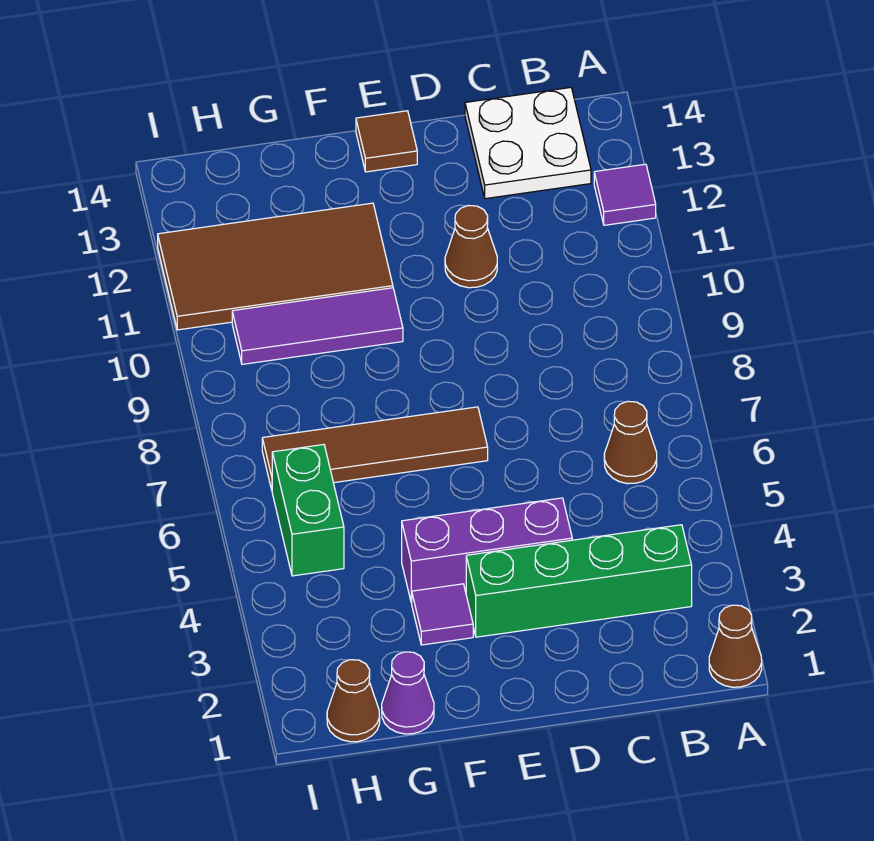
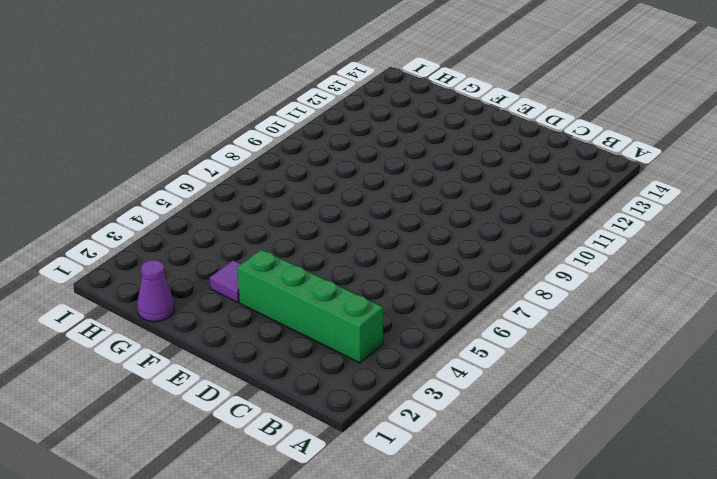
none -> brown 1x1 cone [709,605,762,687]
none -> purple 1x1 tile [594,164,656,225]
none -> brown 1x1 cone [604,401,657,484]

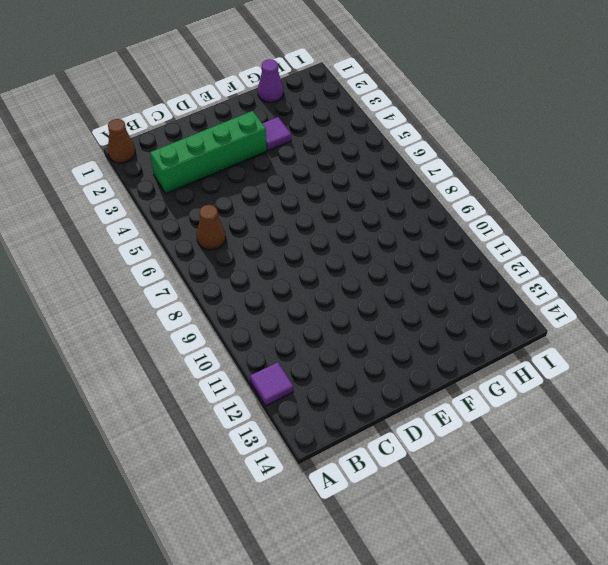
none -> white 2x2 plate [465,88,591,199]
none -> purple 1x3 brick [402,498,572,602]
none -> brown 1x1 cone [445,206,497,288]

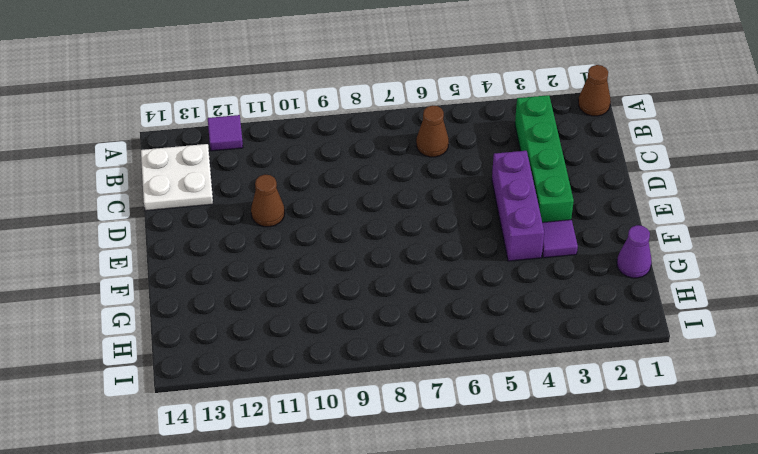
none -> brown 1x4 tile [262,407,488,490]
none -> brown 1x1 tile [356,111,417,172]
none -> purple 1x3 tile [232,288,403,364]

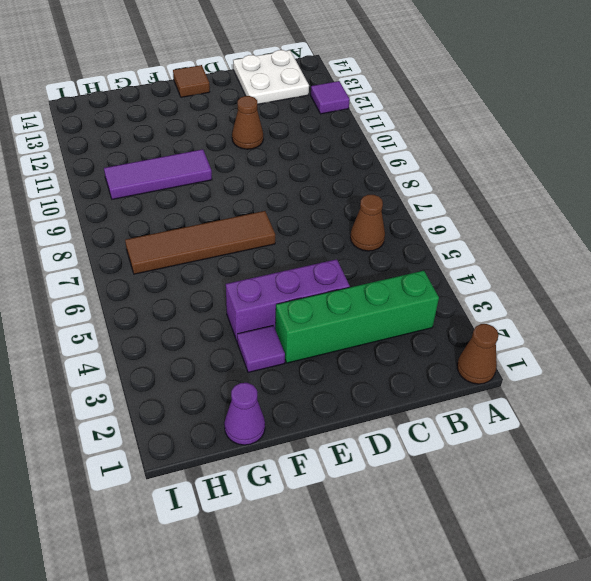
none -> brown 2x4 tile [158,203,393,330]
none -> brown 1x1 cone [327,660,380,742]
none -> green 1x2 brick [272,445,344,576]

